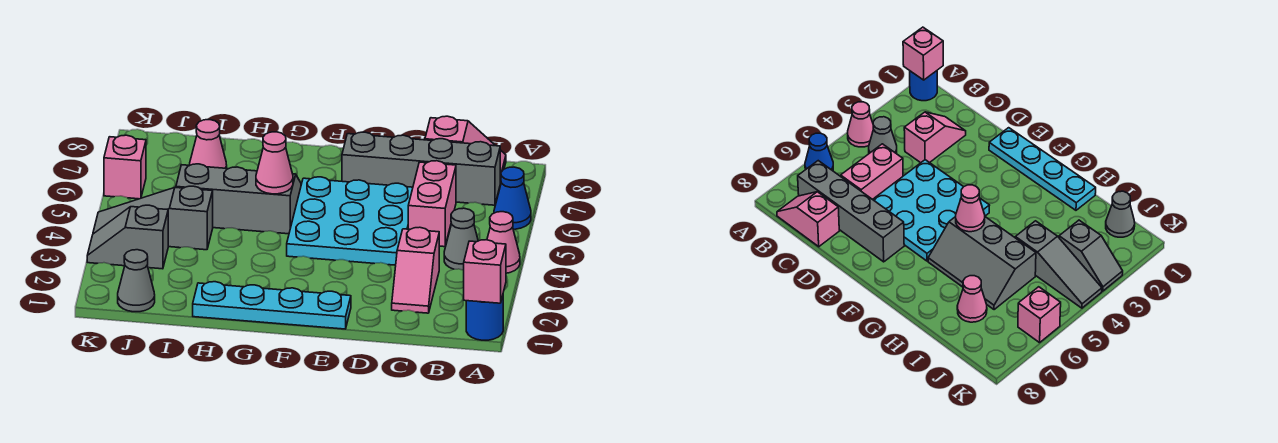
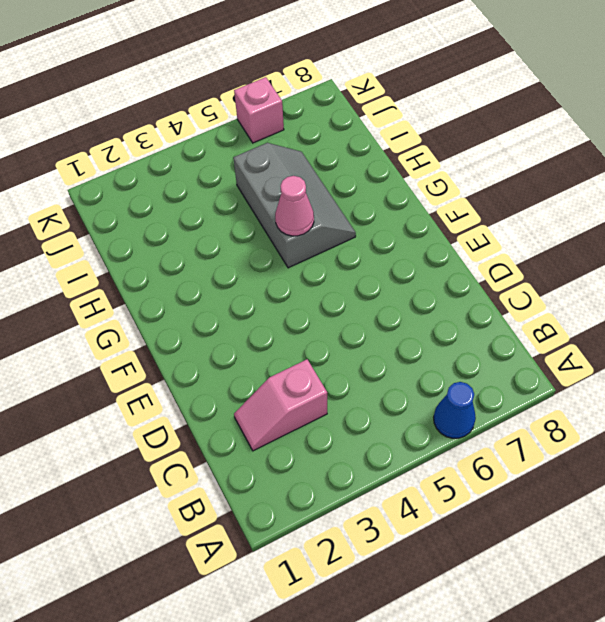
none -> blue 1x1 round brick [466,296,503,340]
none -> pink 1x1 cone [487,212,520,273]
none -> grey 1x1 cone [444,208,478,270]

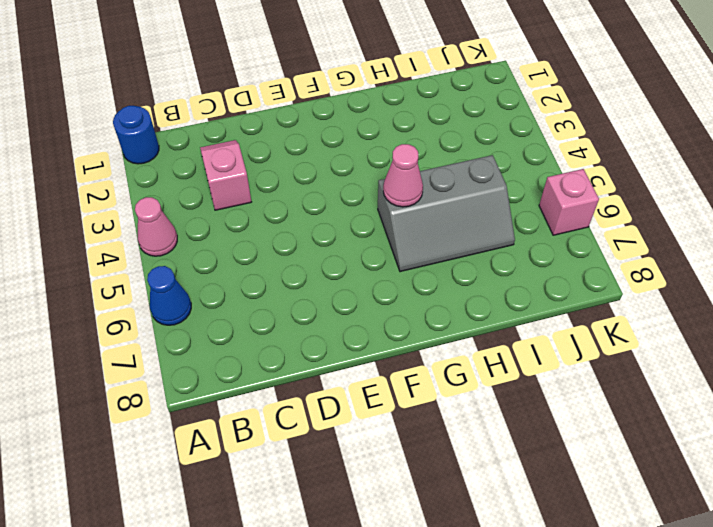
none -> grey 1x1 cone [444,208,478,270]
none -> grey 1x4 brick [342,132,500,205]
none -> pink 1x2 slope [425,116,506,183]

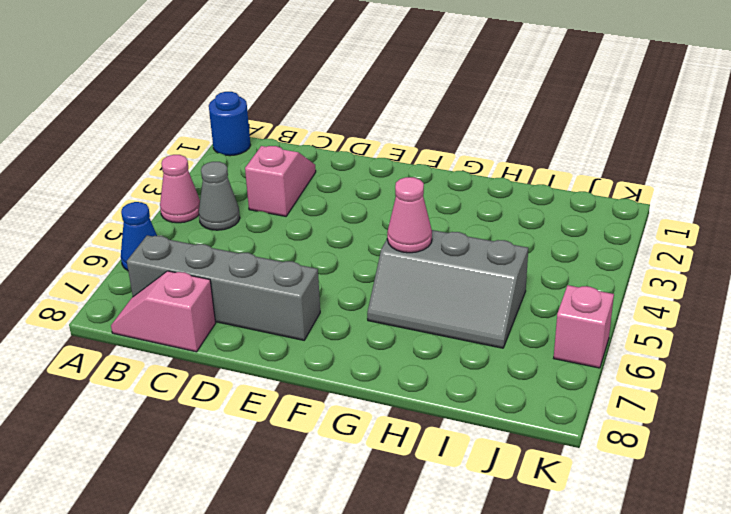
none -> pink 1x2 brick [408,161,456,247]
none -> cyan 3x3 plate [287,177,413,265]
none -> cyan 1x4 plate [193,282,351,329]

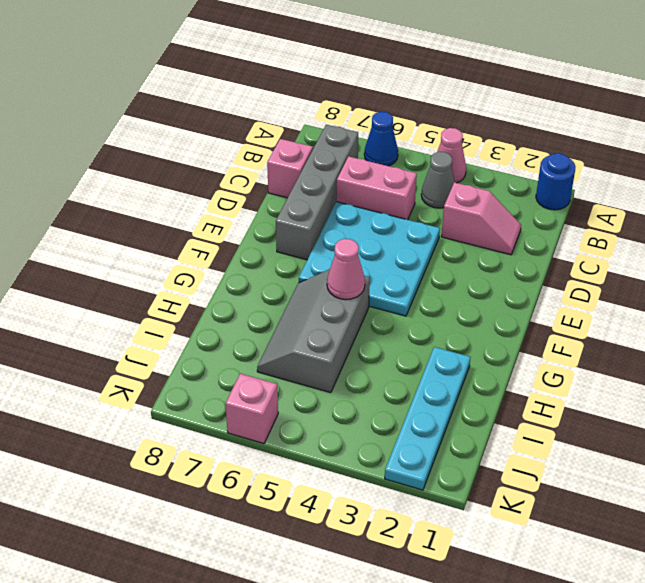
cyan 1x4 plate [385,347,470,490] -> cyan 1x4 plate moved to [193,282,351,329]
none -> grey 1x3 slope [93,186,213,250]
none -> pink 1x1 cone [190,120,227,168]
none -> grey 1x1 cone [118,250,155,312]

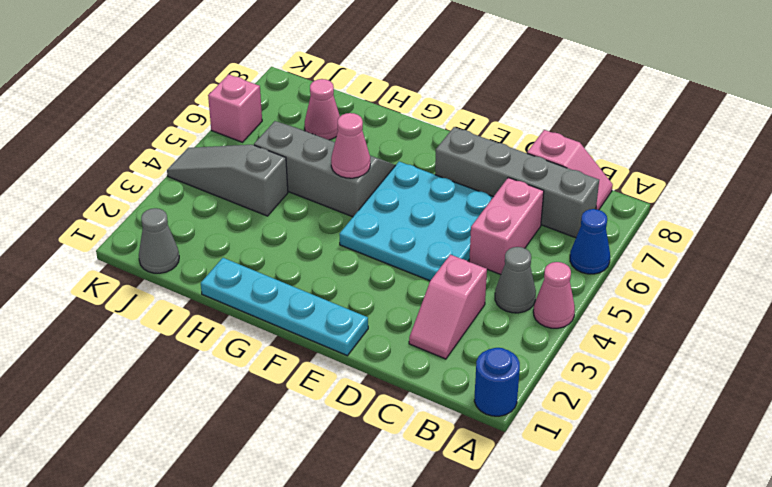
none -> grey 1x2 slope [87,205,168,269]
none -> pink 1x1 brick [464,240,506,303]

